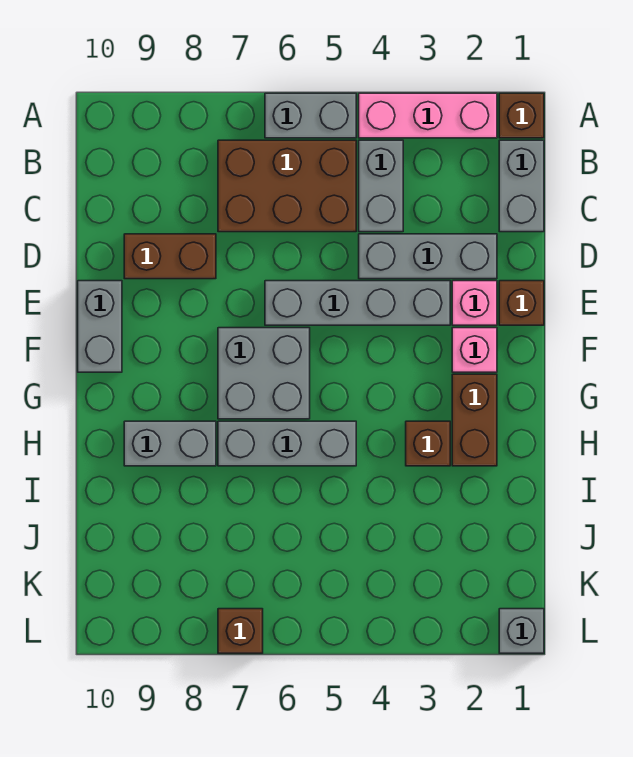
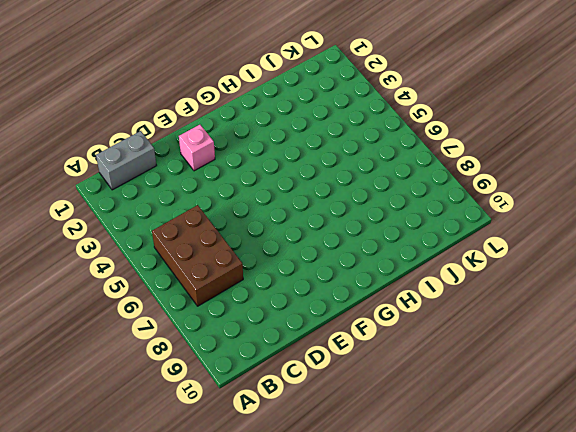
none -> brown 1x1 brick [499,93,544,138]
none -> pink 1x3 brick [359,93,497,138]
none -> grey 1x2 brick [265,93,356,138]

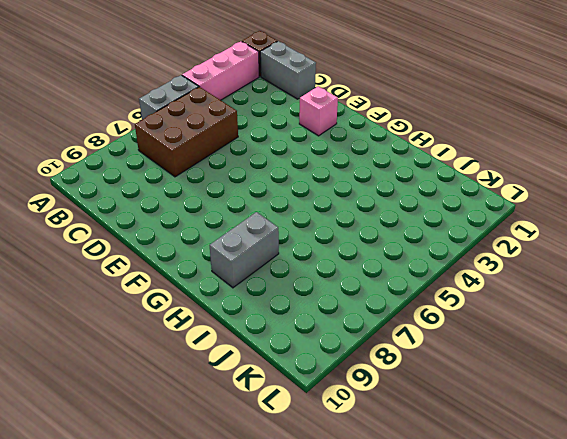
none -> grey 1x2 brick [359,140,403,232]
none -> grey 1x3 brick [359,234,497,279]
none -> brown 1x2 brick [124,234,216,279]

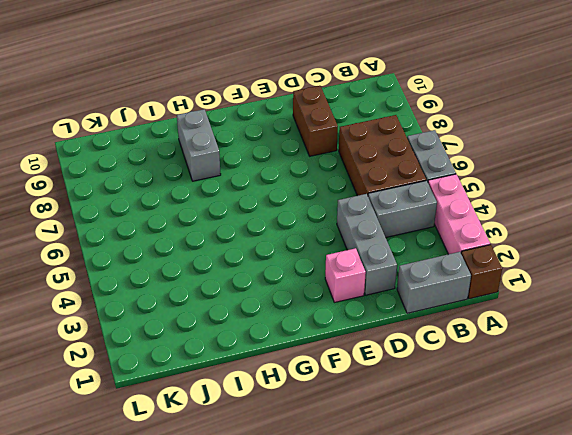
none -> brown 1x1 brick [499,281,544,325]
none -> grey 1x4 brick [265,281,450,325]
none -> grey 1x2 brick [78,281,122,372]

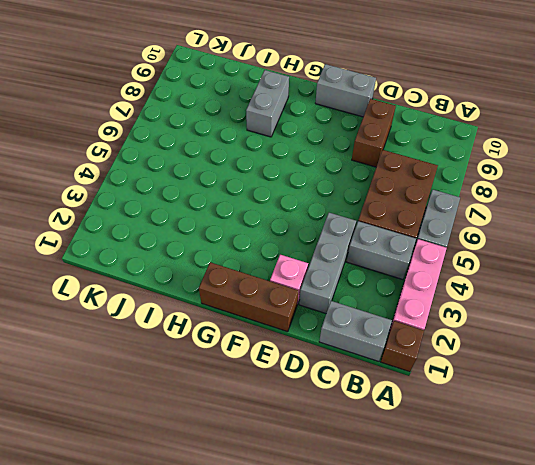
brown 1x3 brick [199,262,298,332] -> brown 1x1 brick [499,281,544,325]
none -> grey 1x4 brick [265,281,450,325]
none -> pink 1x1 brick [452,328,497,372]
none -> grey 2x2 brick [218,328,310,419]

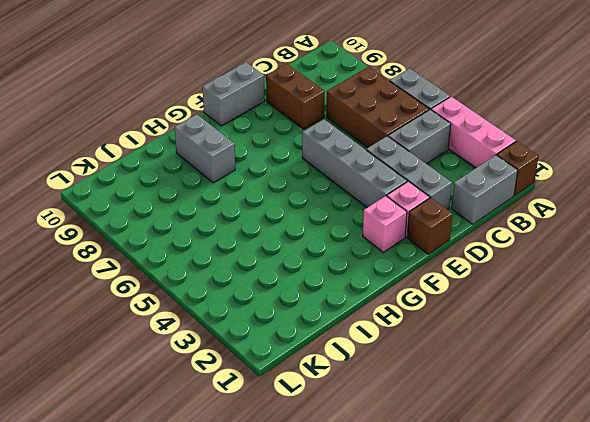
none -> grey 2x2 brick [218,328,310,419]
none -> brown 1x2 brick [452,374,497,466]
none -> brown 1x1 brick [406,421,450,466]

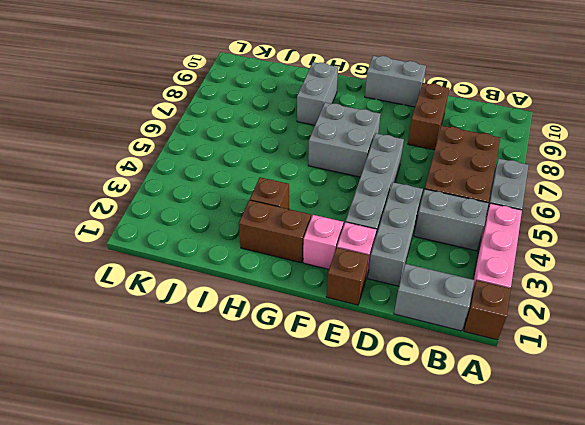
none -> grey 1x3 brick [218,421,356,466]
none -> grey 1x1 brick [499,609,544,653]
none -> brown 1x1 brick [218,609,263,653]

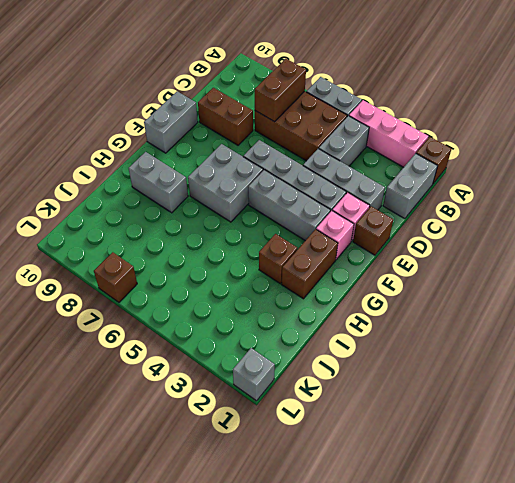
brown 1x2 brick [255,59,306,122] -> none
grey 1x3 brick [248,170,331,241] -> grey 1x3 brick moved to [218,421,356,466]

